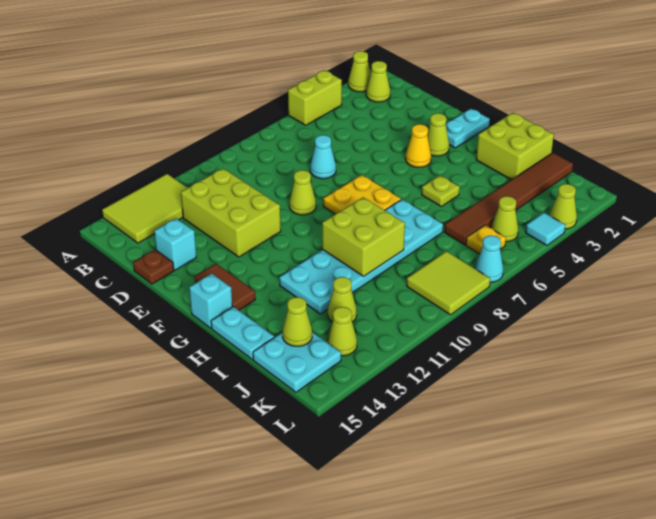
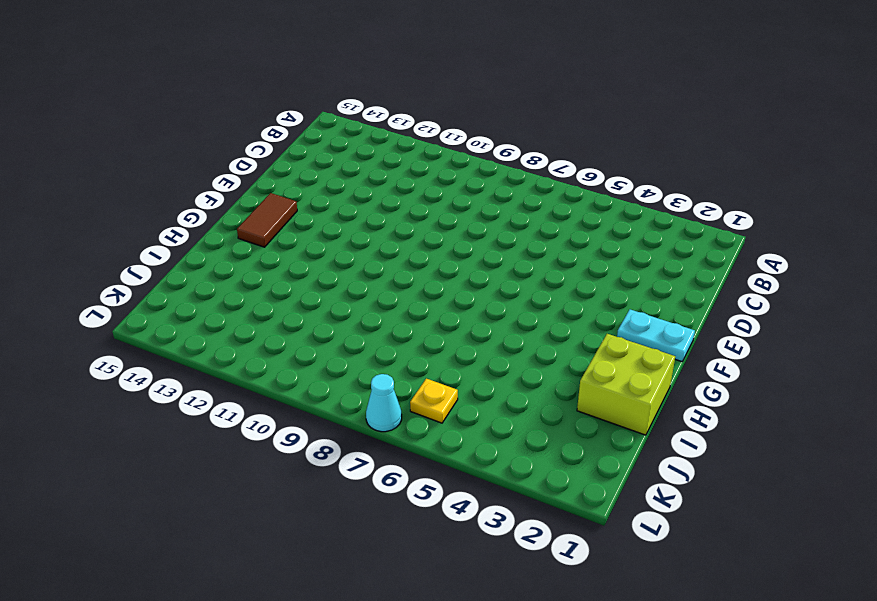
none -> lime 1x1 cone [348,51,371,92]
none -> lime 1x2 brick [288,70,342,125]
none -> lime 2x3 tile [102,174,187,243]
none -> lime 1x1 cone [366,61,390,102]

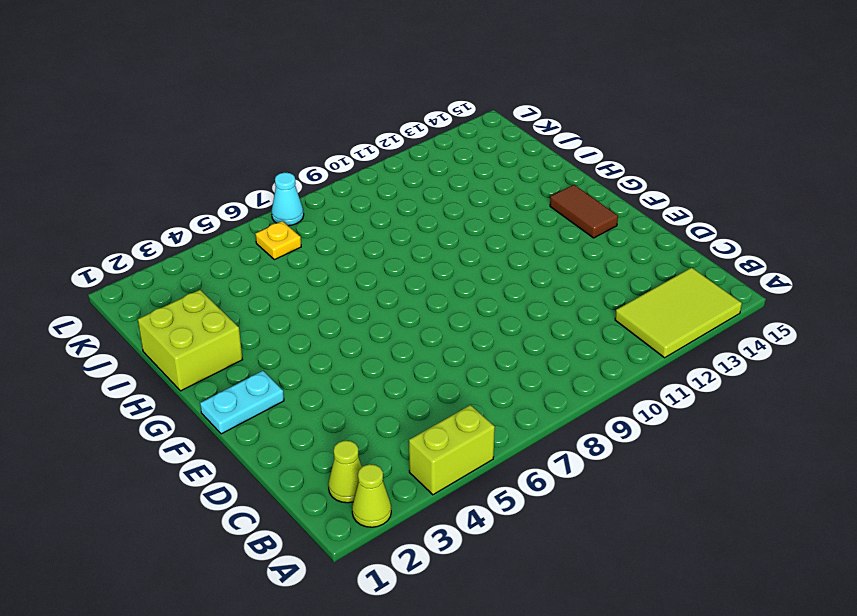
none -> lime 2x3 brick [181,168,281,257]
none -> cyan 1x1 cone [310,135,336,179]
none -> cyan 1x1 brick [154,218,196,270]
none -> brown 1x1 plate [133,250,174,284]

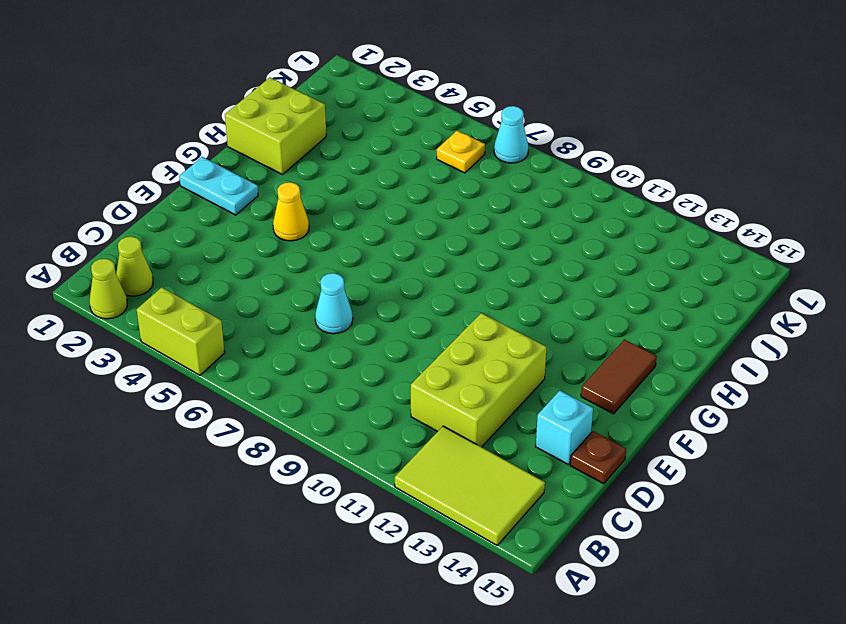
none -> lime 1x1 cone [289,170,316,215]
none -> lime 1x1 cone [427,113,449,156]
none -> yellow 2x2 plate [323,175,401,214]
none -> cyan 1x1 brick [189,273,232,328]

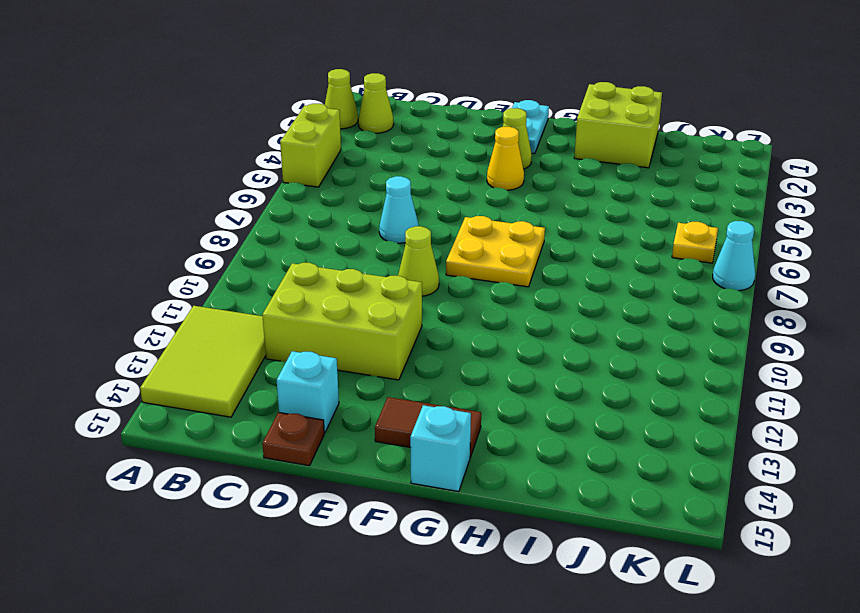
none -> lime 1x1 plate [422,175,460,206]
none -> cyan 2x6 plate [279,199,443,314]
none -> cyan 1x2 plate [211,307,274,359]
none -> brown 1x6 tile [444,153,573,245]

